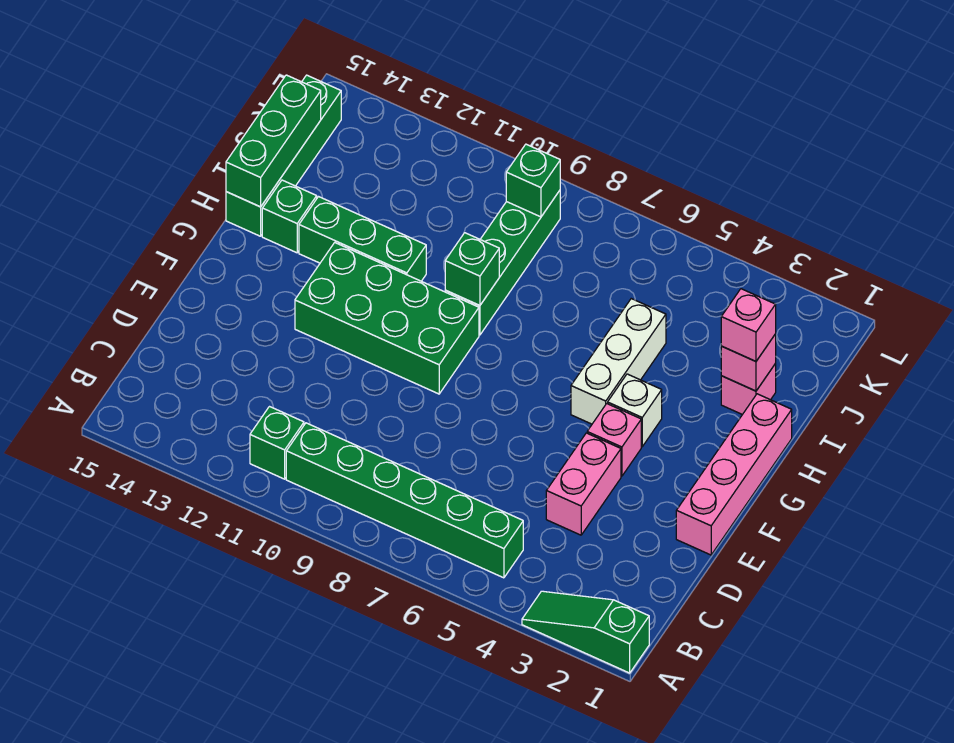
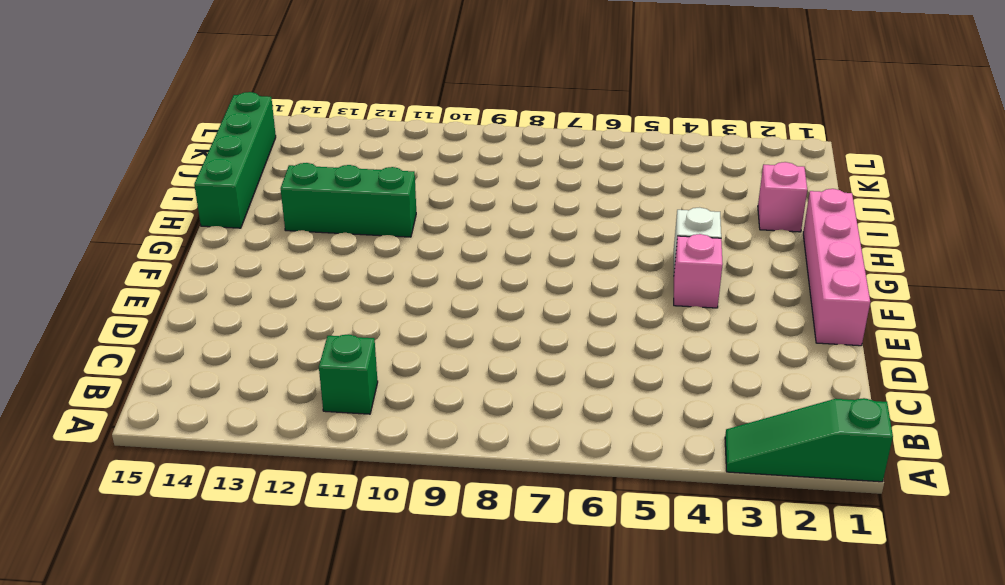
none -> green 1x6 brick [286,423,523,578]
none -> pink 1x2 brick [546,433,621,535]
none -> green 2x4 brick [295,243,479,394]

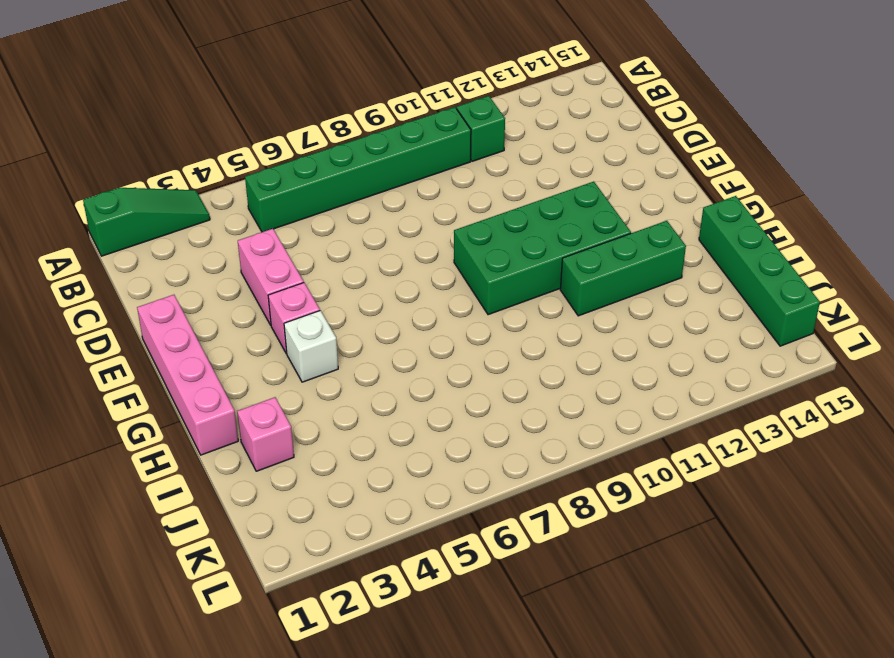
none -> white 1x3 brick [571,299,666,424]
none -> green 1x4 brick [445,191,560,335]
none -> green 1x1 brick [262,180,317,253]

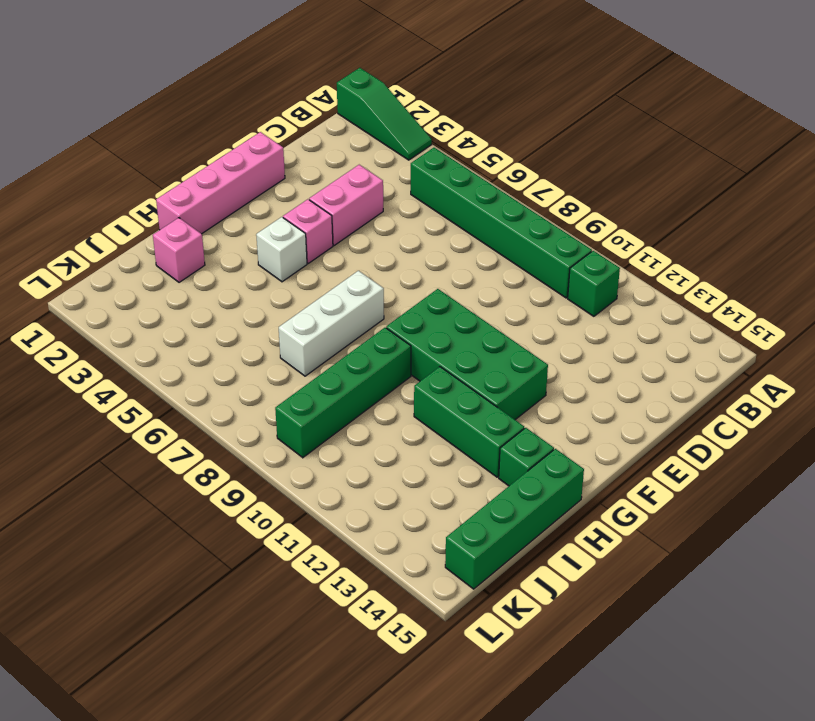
white 1x3 brick [279,271,384,376] -> white 1x3 brick moved to [571,299,666,424]
none -> green 1x1 brick [445,233,499,306]
none -> green 1x3 brick [226,75,321,207]
none -> pink 1x1 brick [721,334,776,391]

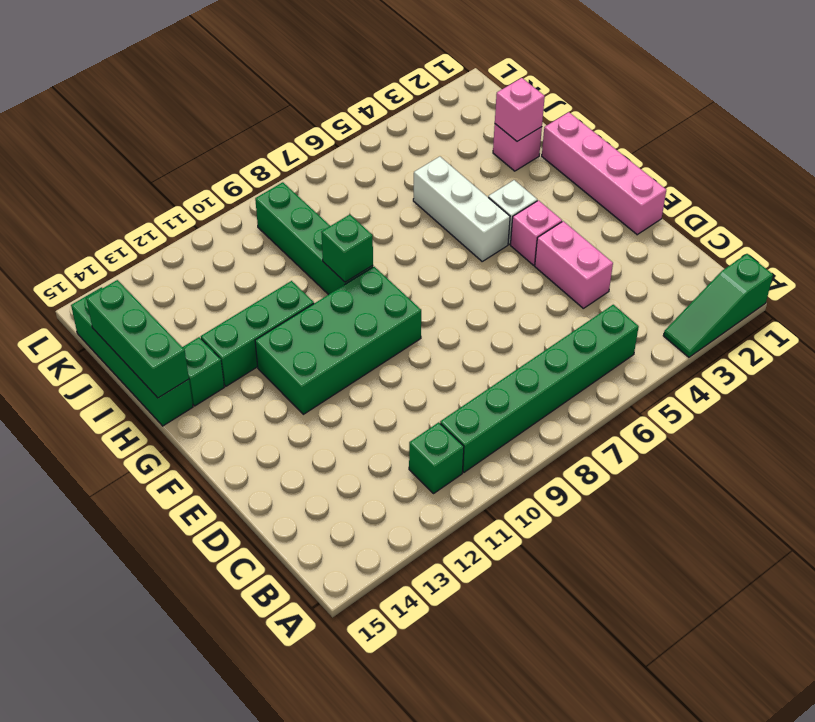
none -> green 1x1 brick [506,144,560,217]
none -> pink 1x1 brick [721,289,776,361]

